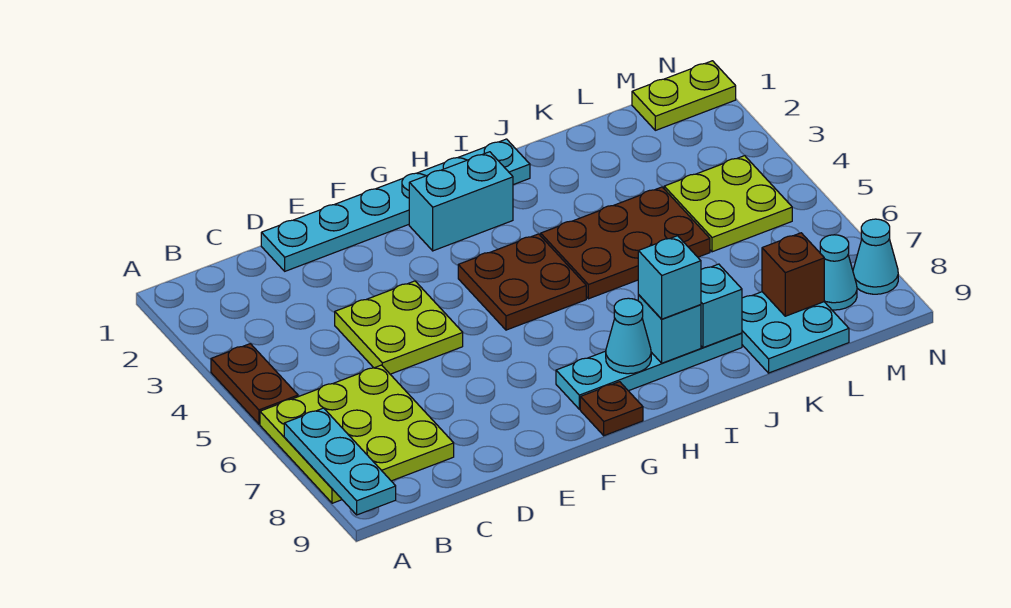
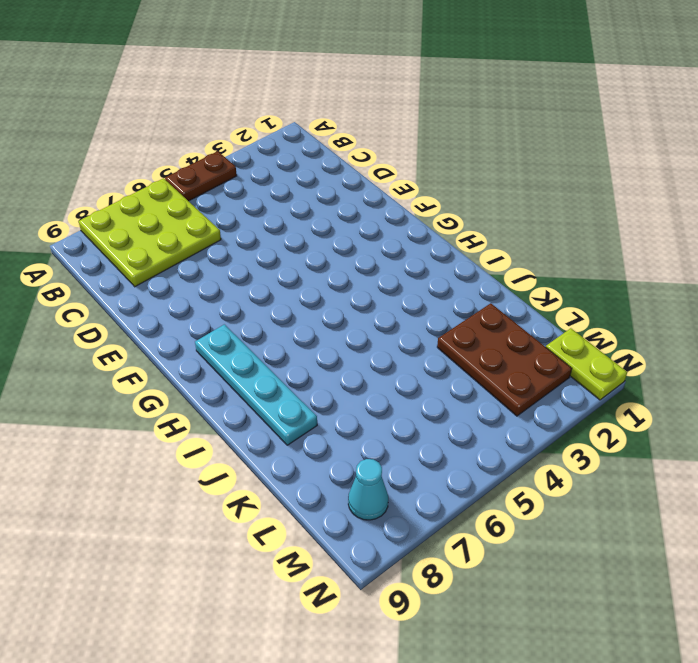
brown 2x3 plate [437,303,572,416] -> brown 2x3 plate moved to [541,187,710,299]
none -> cyan 1x6 plate [261,139,530,271]
none -> lime 2x2 plate [335,281,463,374]
none -> cyan 1x2 brick [409,152,513,251]

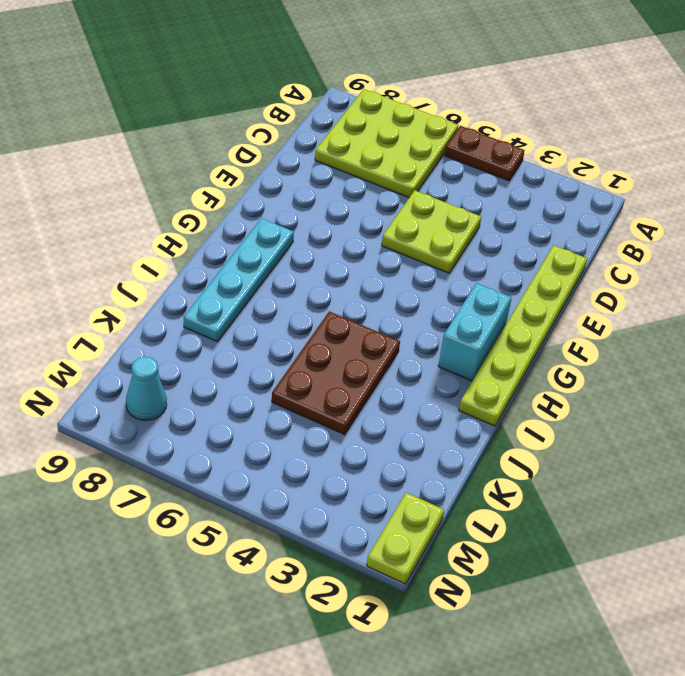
lime 1x6 plate [459,245,587,426] -> cyan 1x6 plate [261,139,530,271]
none -> brown 2x2 plate [458,234,586,330]
none -> brown 1x1 plate [580,382,643,436]
none -> cyan 2x2 plate [742,292,849,373]

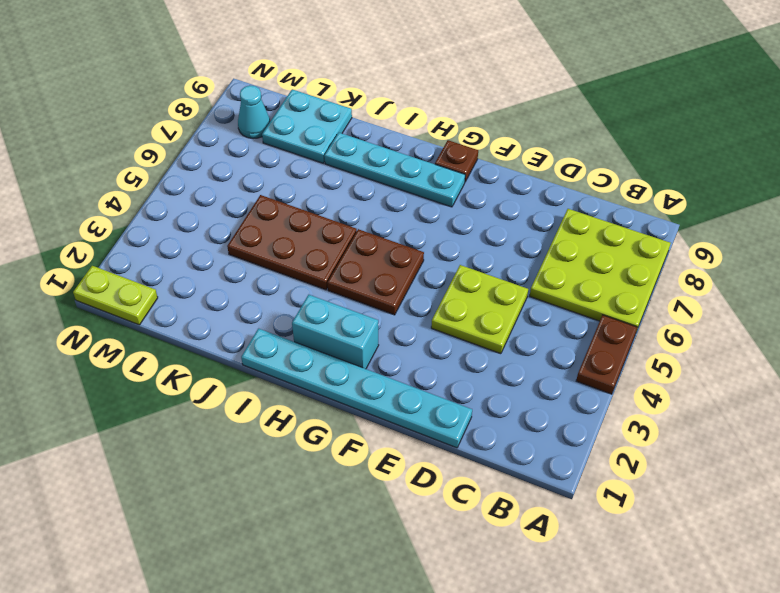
none -> lime 2x2 plate [664,156,792,252]
none -> cyan 1x1 cone [853,219,898,294]
none -> cyan 1x3 plate [284,408,396,515]

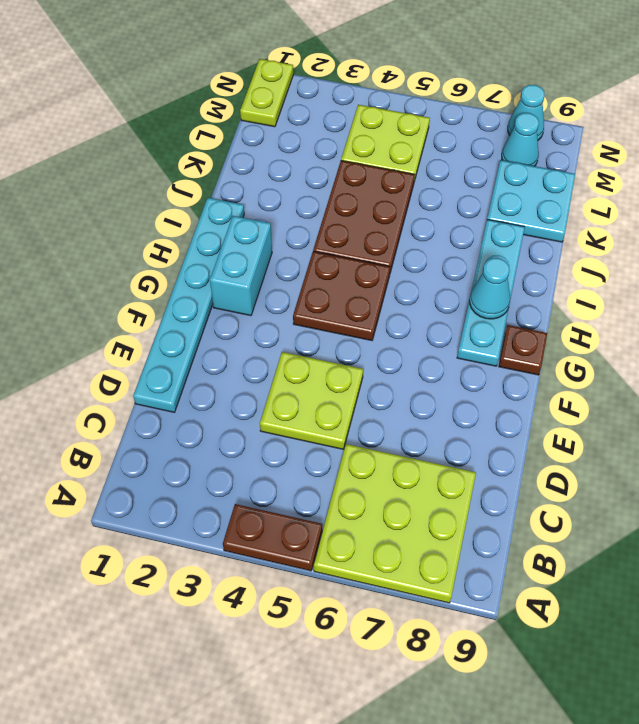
none -> cyan 1x3 plate [284,408,396,515]
none -> cyan 1x1 brick [638,295,701,363]
none -> cyan 1x1 brick [701,264,742,348]

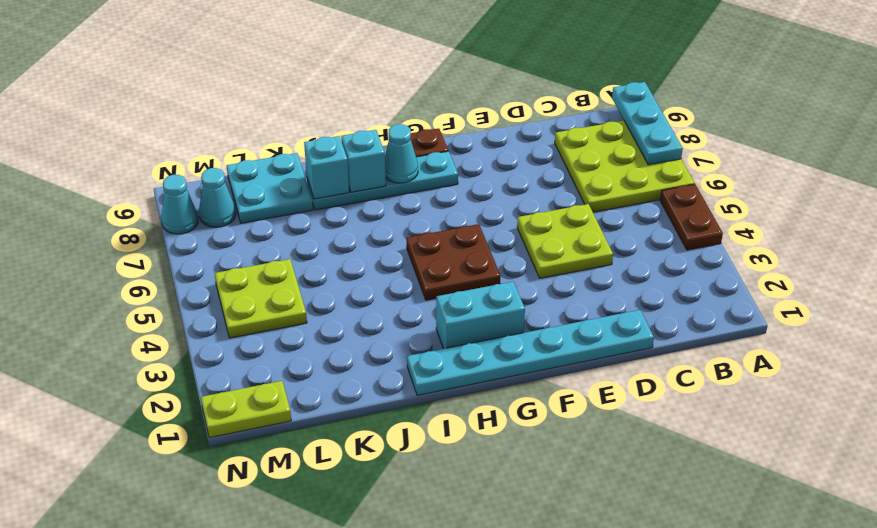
none -> brown 2x3 plate [541,187,710,299]
none -> brown 1x1 brick [762,233,824,316]
none -> cyan 1x1 brick [638,236,701,319]

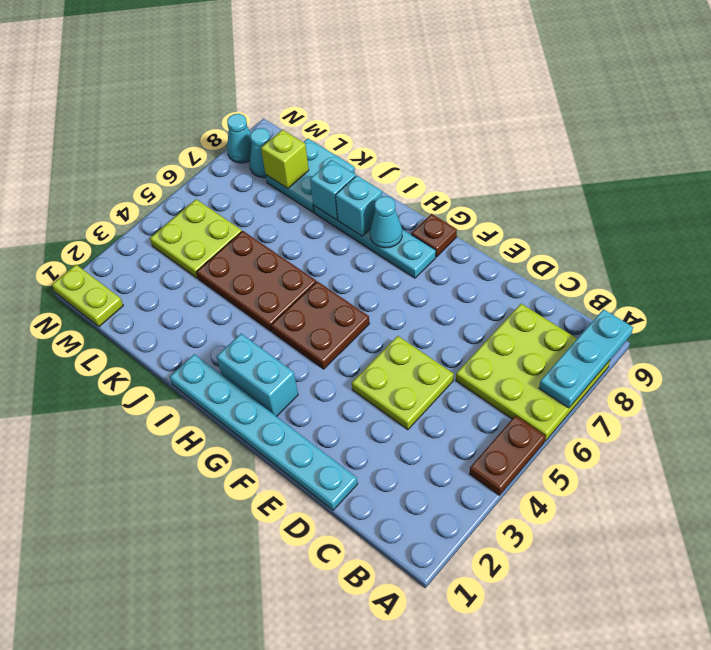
lime 1x1 brick [261,130,309,189] -> brown 1x1 brick [762,233,824,316]
none -> cyan 1x1 brick [638,236,701,319]

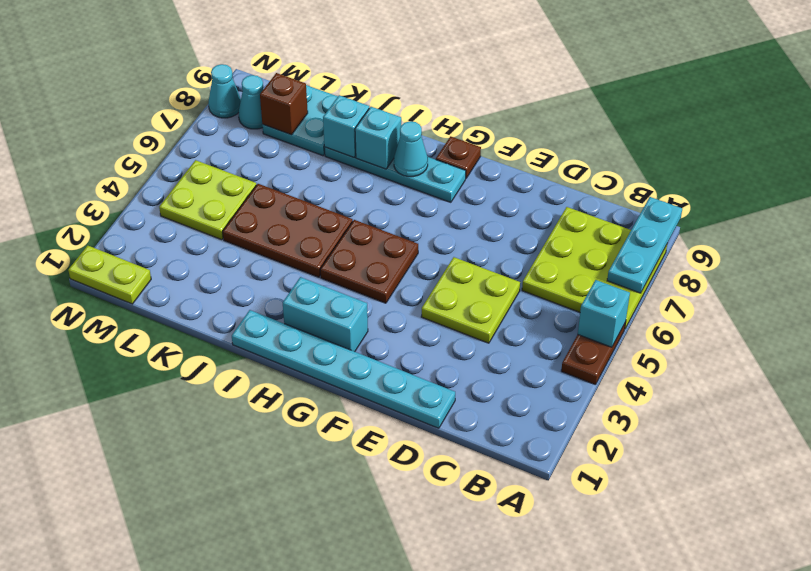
cyan 1x1 brick [578,280,630,347] -> cyan 1x1 brick moved to [638,236,701,319]

